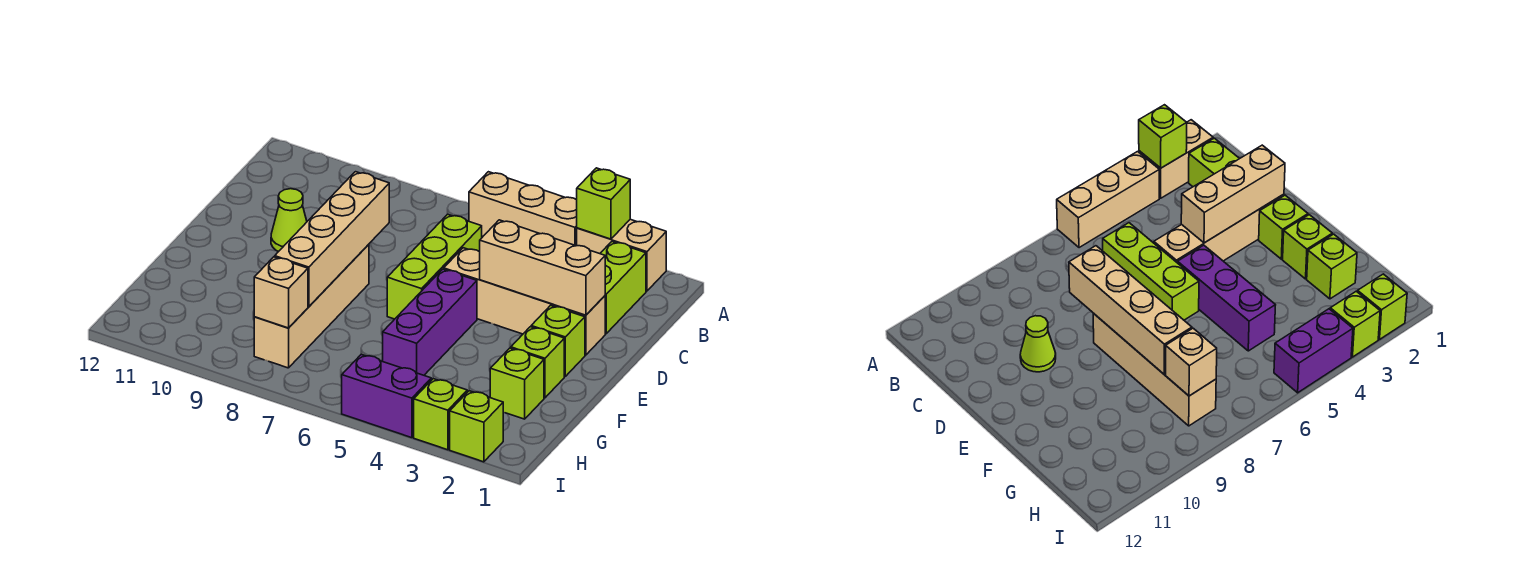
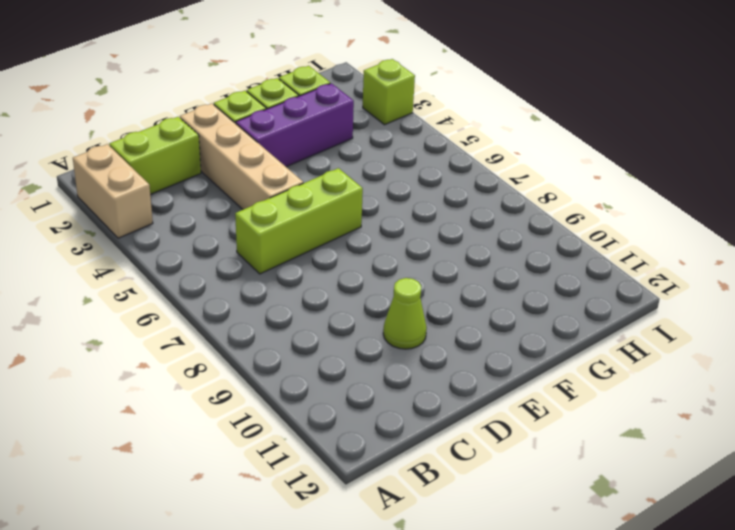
purple 1x3 brick [236,83,354,167] -> purple 1x3 brick moved to [383,269,477,375]
none -> tan 1x3 brick [469,172,577,246]
none -> tan 1x4 brick [254,244,369,368]
none -> lime 1x1 brick [450,391,503,462]

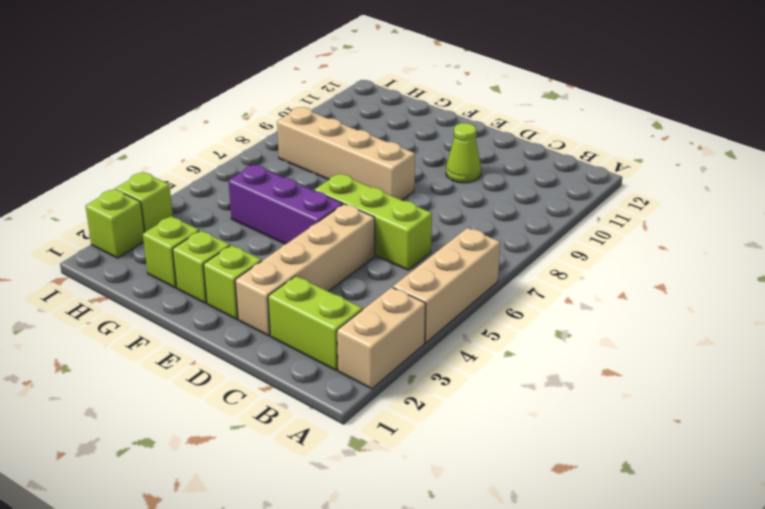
none -> purple 1x2 brick [342,354,431,438]
none -> lime 1x1 brick [577,168,630,239]
none -> tan 1x3 brick [480,220,605,315]

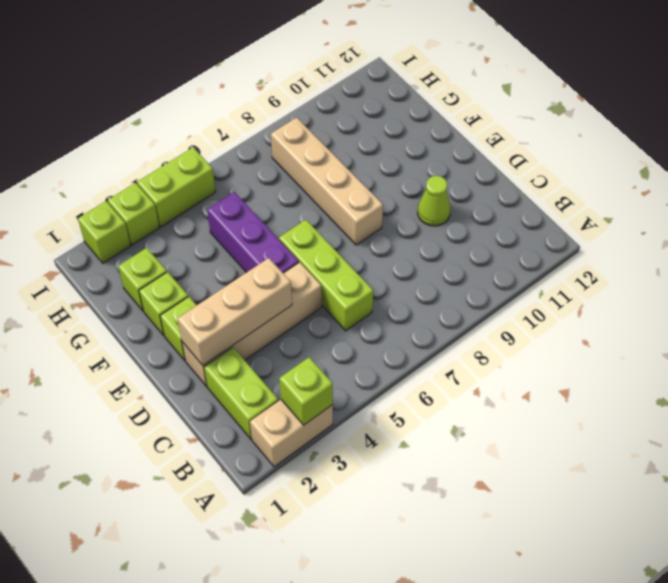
lime 1x2 brick [137,148,216,227] -> purple 1x2 brick [342,354,431,438]
none -> tan 1x3 brick [469,172,577,246]
none -> tan 1x4 brick [275,172,389,307]
none -> tan 1x1 brick [254,257,308,328]

